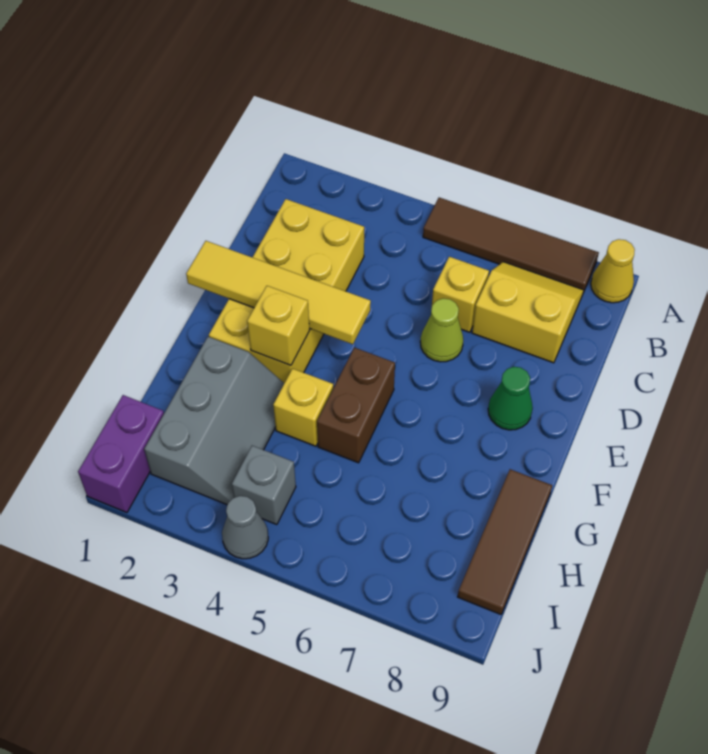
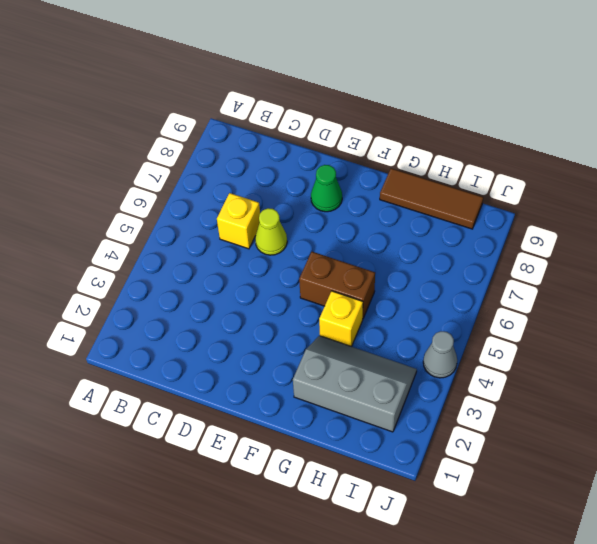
none -> brown 1x4 tile [423,198,599,292]
none -> yellow 1x1 cone [591,239,635,303]
none -> yellow 2x2 slope [472,262,584,363]

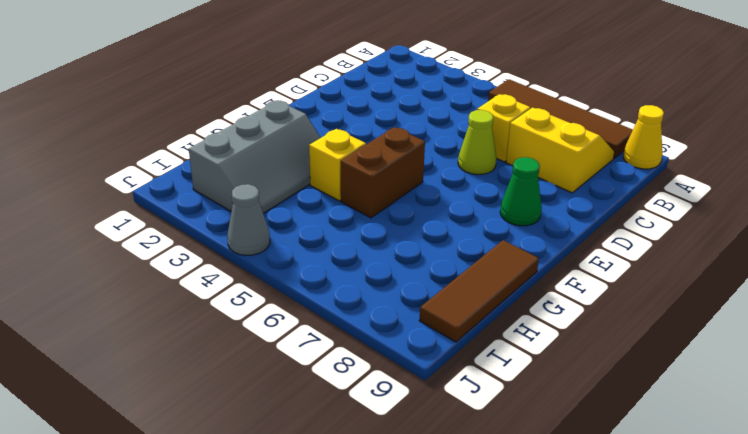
none -> yellow 2x4 brick [209,199,364,383]
none -> purple 1x2 brick [78,395,164,512]
none -> grey 1x1 brick [232,446,296,525]

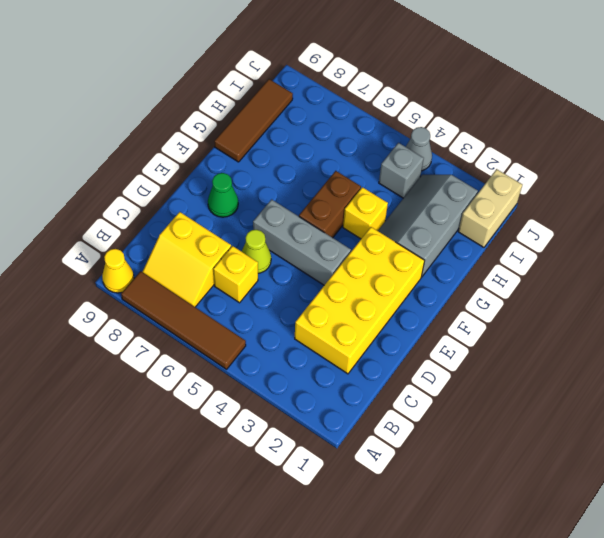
grey 1x3 brick [253,199,351,285] -> none
tan 1x2 brick [458,169,522,247] -> purple 1x2 brick [78,395,164,512]
none -> yellow 1x4 tile [186,241,371,344]
none -> yellow 1x1 brick [247,286,310,365]

